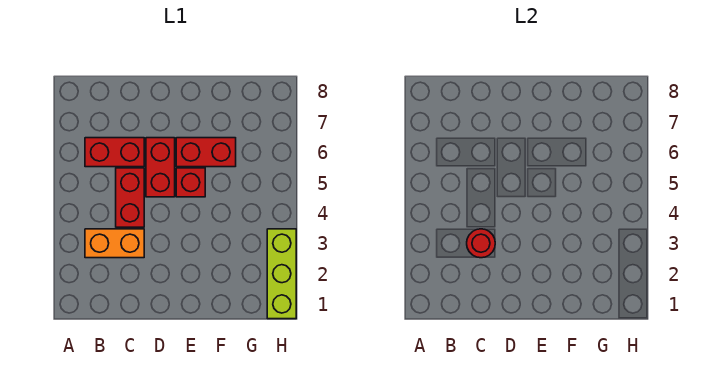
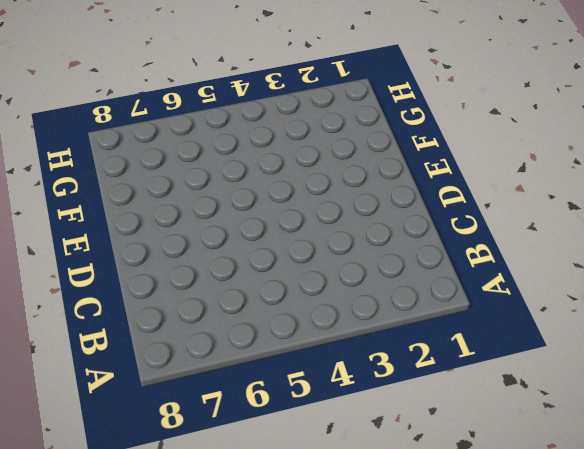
none -> orange 1x2 brick [85,229,144,258]
none -> red 1x2 brick [85,138,144,167]

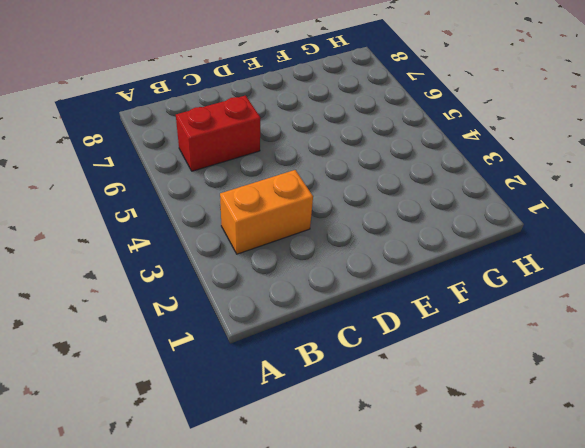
none -> red 1x2 brick [116,168,144,227]
none -> red 1x2 brick [146,138,175,197]

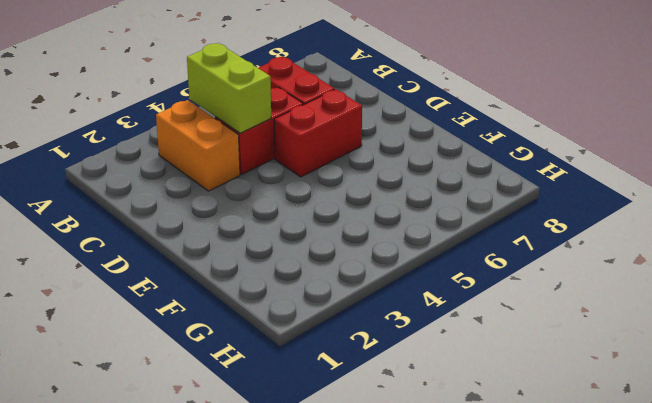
lime 1x2 brick [187,43,271,133] -> none
none -> red 1x1 brick [176,168,205,197]
none -> red 1x2 brick [176,138,236,167]

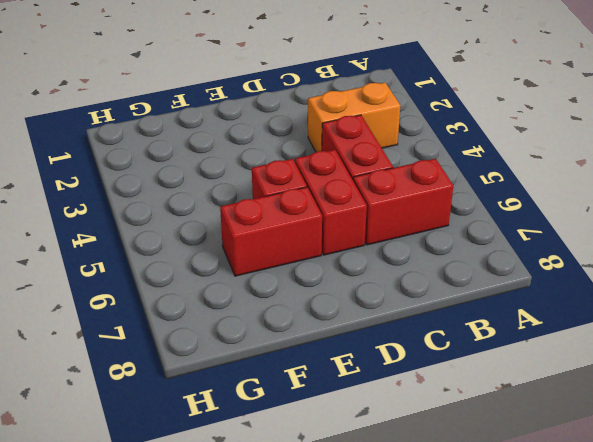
none -> lime 1x3 brick [267,229,296,319]
none -> red 1x1 round brick [467,229,495,258]

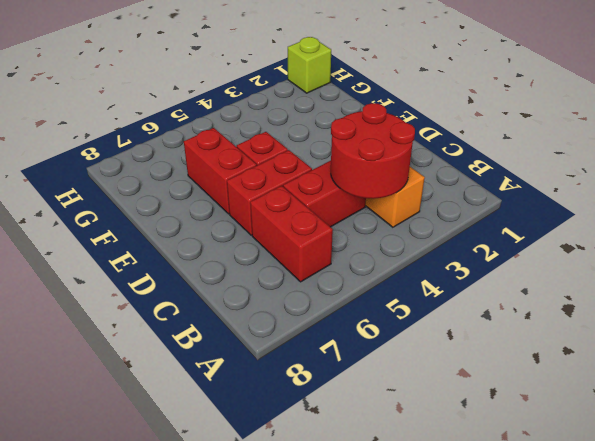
red 2x2 round brick [331,103,415,199] -> red 1x1 round brick [467,229,495,258]
lime 1x1 brick [288,37,331,93] -> lime 1x3 brick [267,229,296,319]

